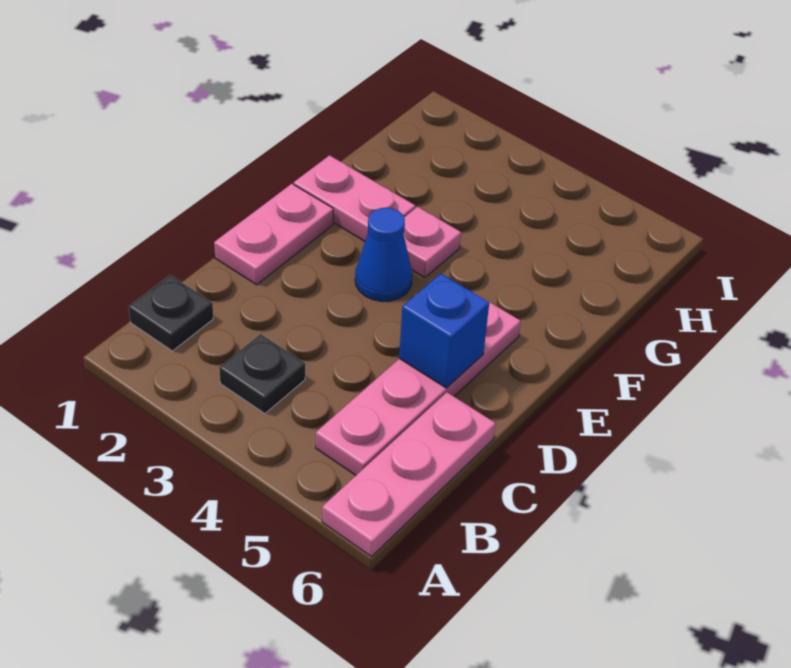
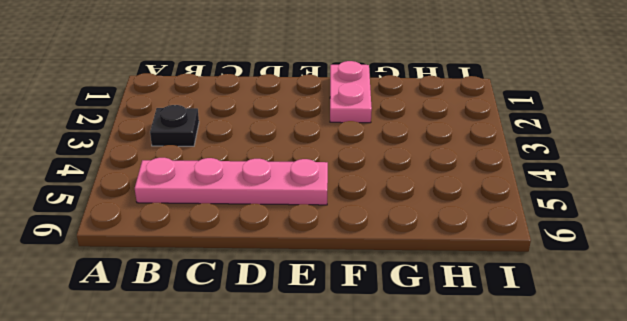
none -> pink 1x3 plate [322,392,496,557]
none -> black 1x1 plate [129,275,213,351]

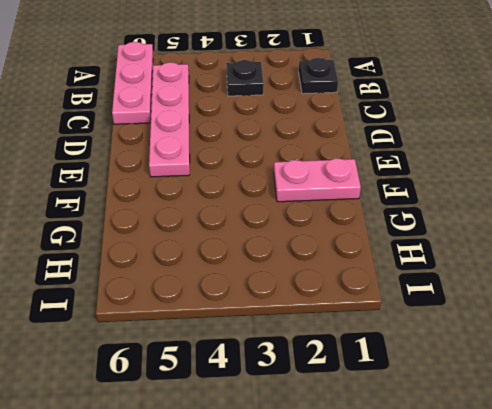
none -> pink 1x2 plate [214,184,333,285]
none -> blue 1x1 cone [355,208,412,301]

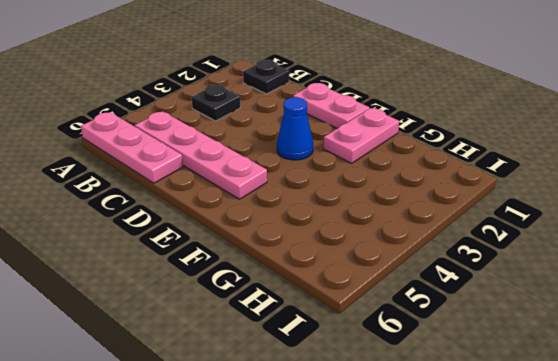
none -> pink 1x1 plate [404,207,461,278]
none -> blue 1x1 brick [399,274,489,388]

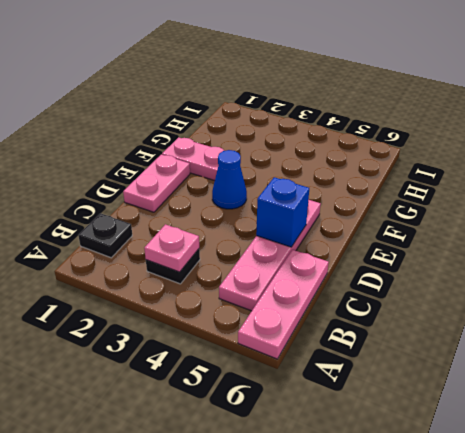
pink 1x1 plate [144,224,199,272] -> pink 1x1 plate moved to [404,207,461,278]

